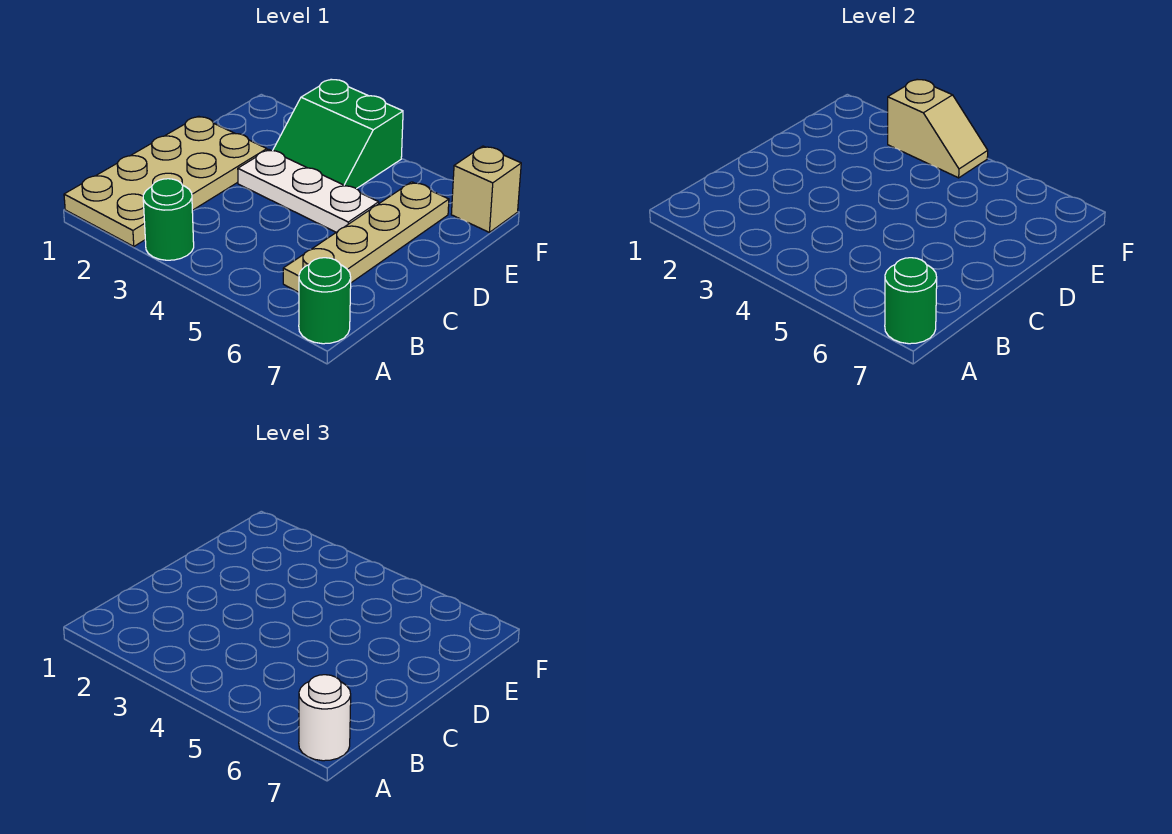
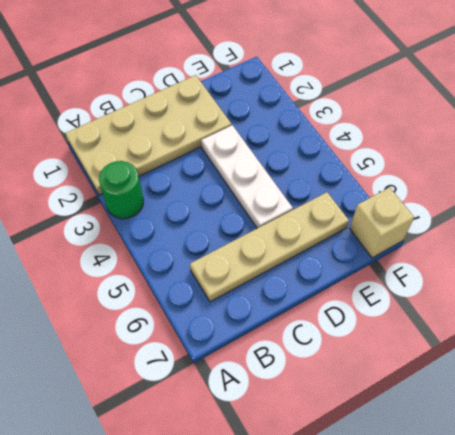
none -> green 1x1 round brick [299,258,351,344]
none -> green 2x2 slope [273,80,403,189]

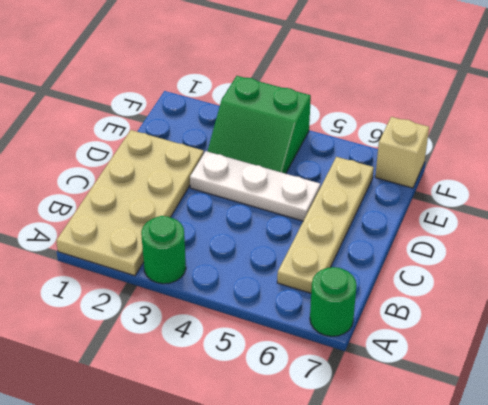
none -> green 1x1 round brick [885,258,937,344]
none -> tan 1x2 slope [888,80,988,178]

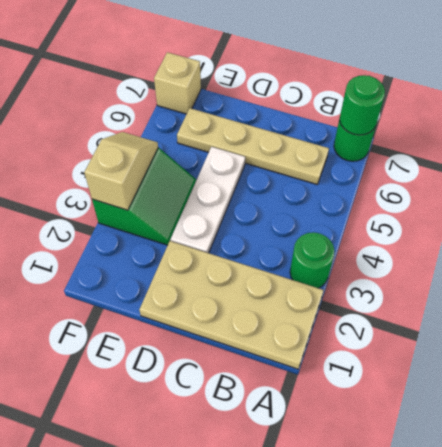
none -> white 1x1 round brick [299,675,351,761]

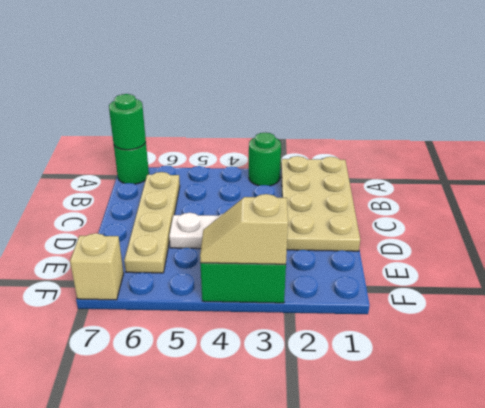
none -> white 1x1 round brick [299,675,351,761]

